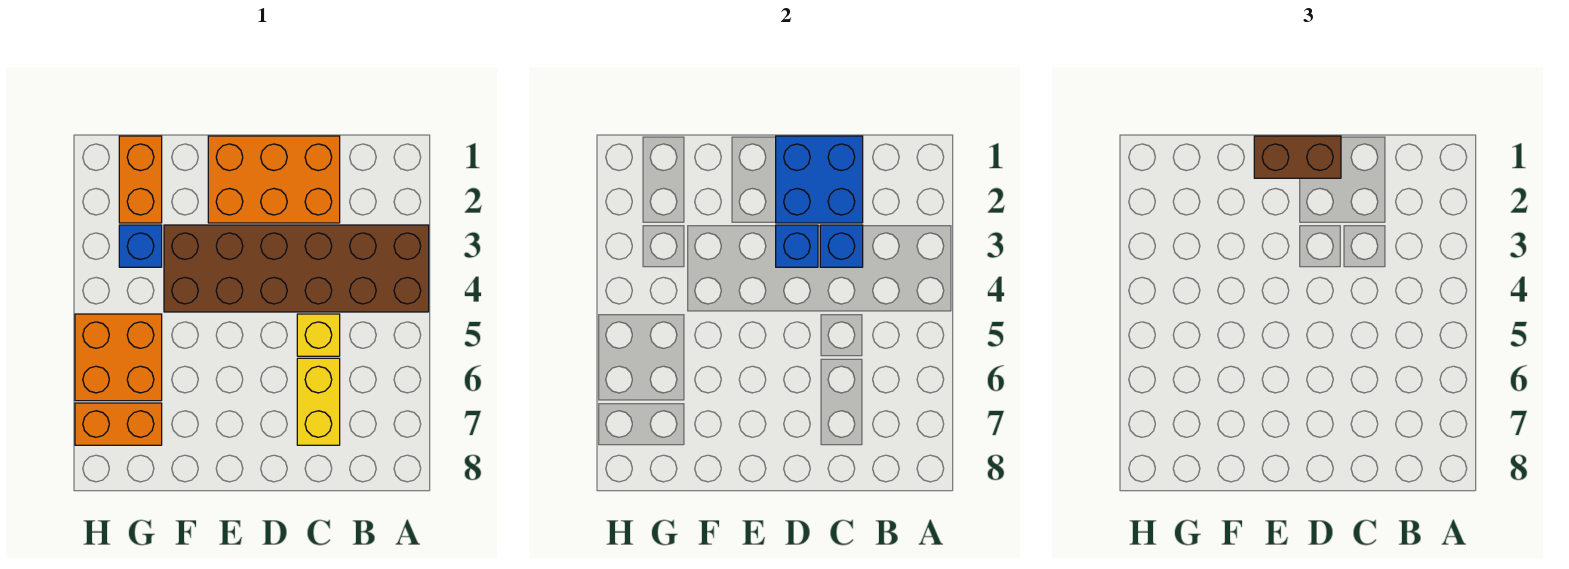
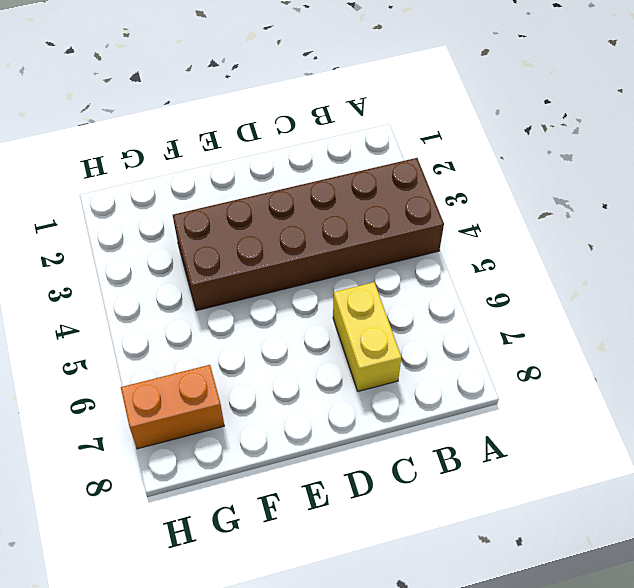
none -> orange 2x3 brick [208,136,340,223]
none -> yellow 1x1 brick [297,314,340,356]
none -> orange 1x2 brick [119,136,162,223]

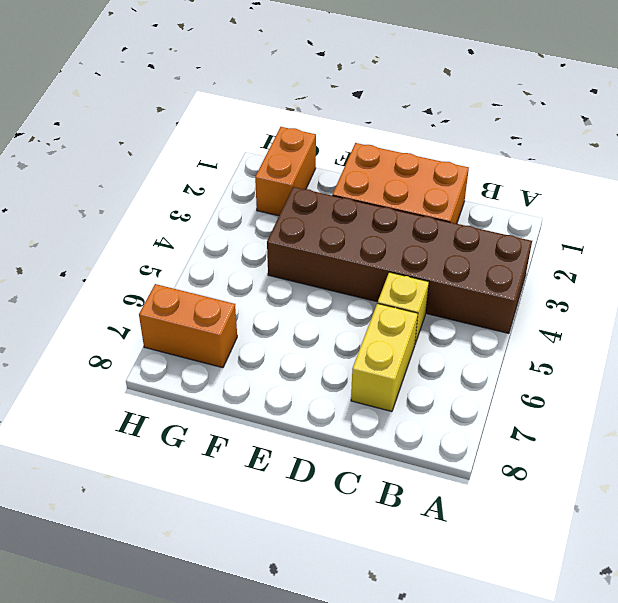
none -> blue 1x1 brick [119,225,162,267]
none -> orange 2x2 brick [75,314,162,401]
none -> blue 2x2 brick [776,136,863,223]

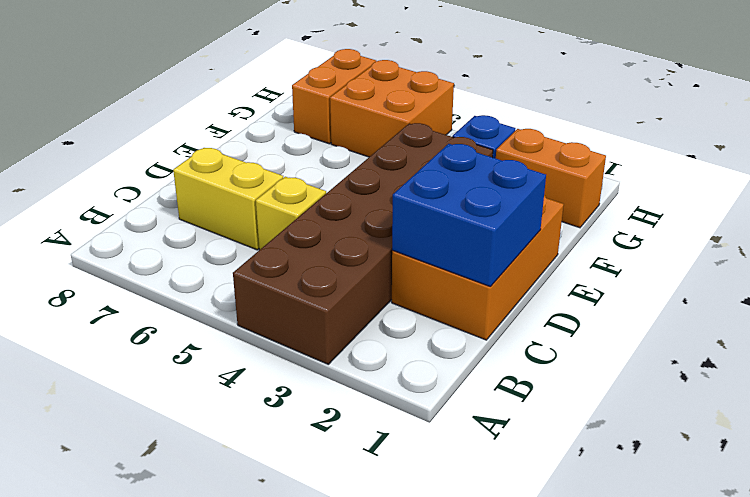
none -> blue 1x1 brick [820,225,863,267]
none -> blue 1x1 brick [776,225,818,267]
none -> brown 1x2 brick [1254,136,1341,178]

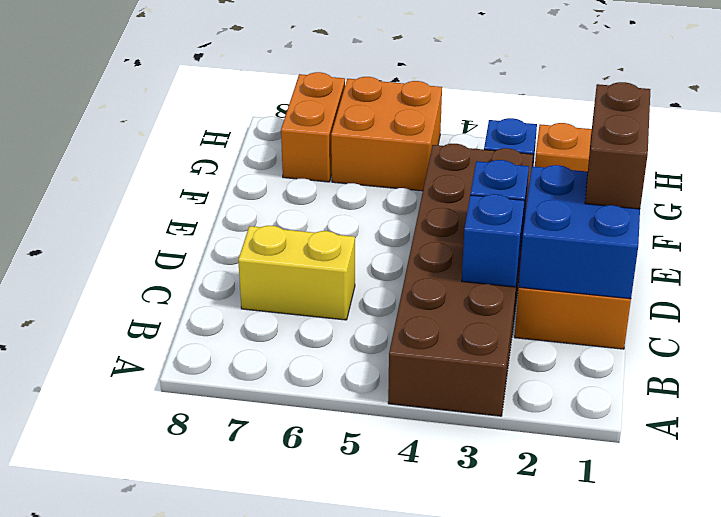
none -> yellow 1x1 brick [297,314,340,356]

